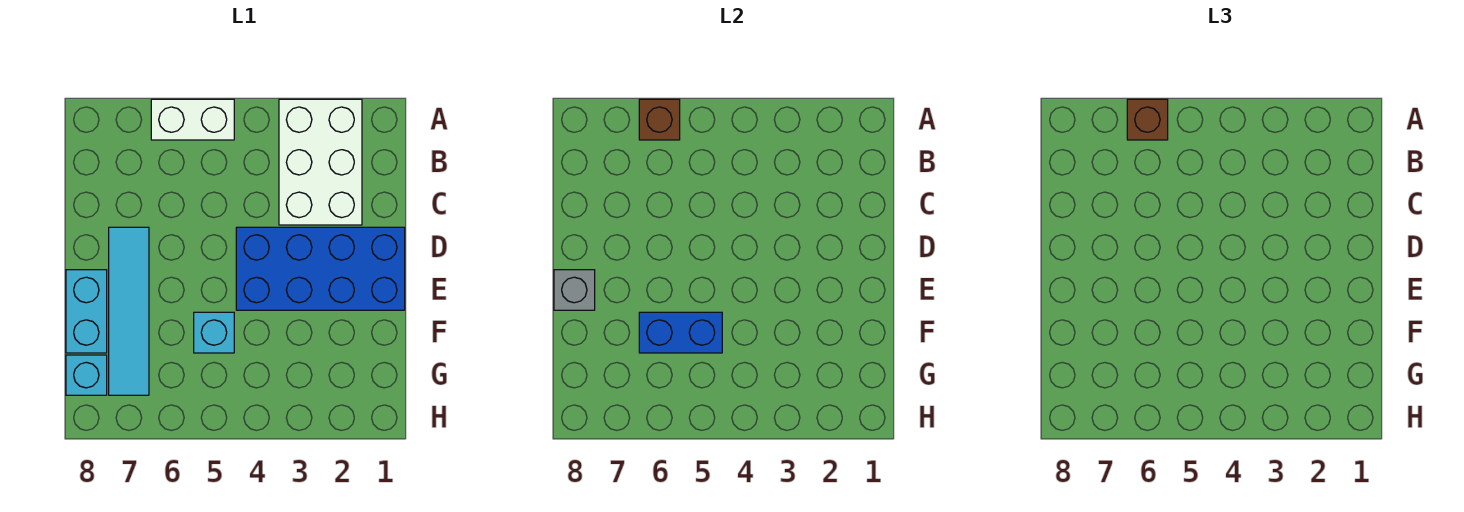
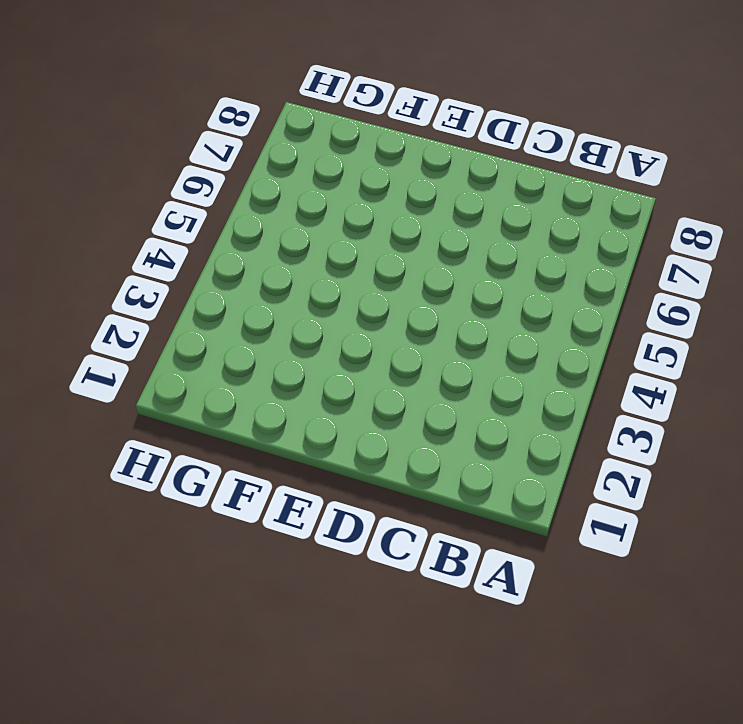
none -> white 2x3 brick [279,99,362,225]
none -> white 1x2 brick [151,99,234,140]

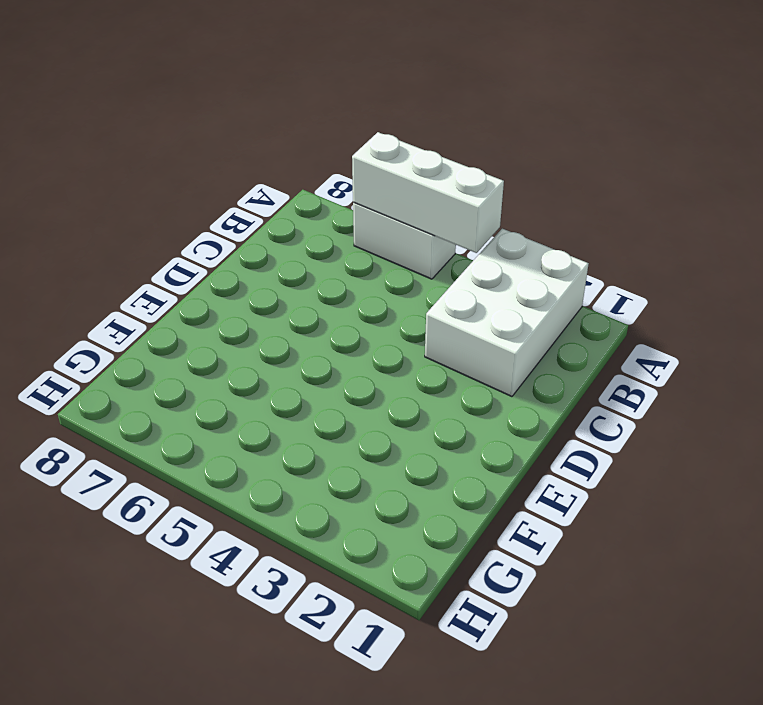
white 1x3 brick [352,132,504,253] -> brown 1x1 brick [639,99,680,140]
none -> blue 2x4 brick [236,227,405,310]
none -> cyan 1x4 tile [109,227,149,395]

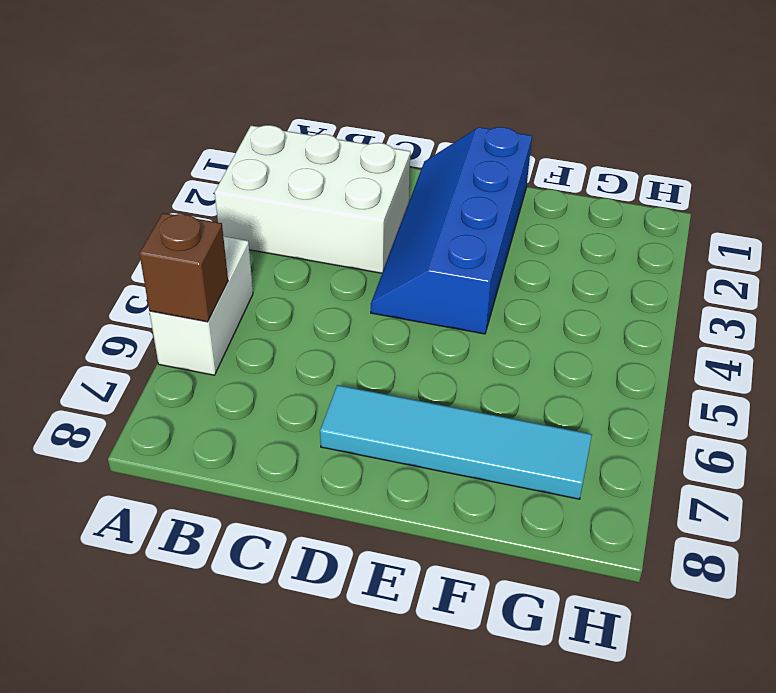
blue 2x4 slope [371,127,532,334] -> blue 2x4 brick [236,227,405,310]
none -> cyan 1x2 brick [66,270,107,353]
none -> cyan 1x1 brick [194,312,234,353]

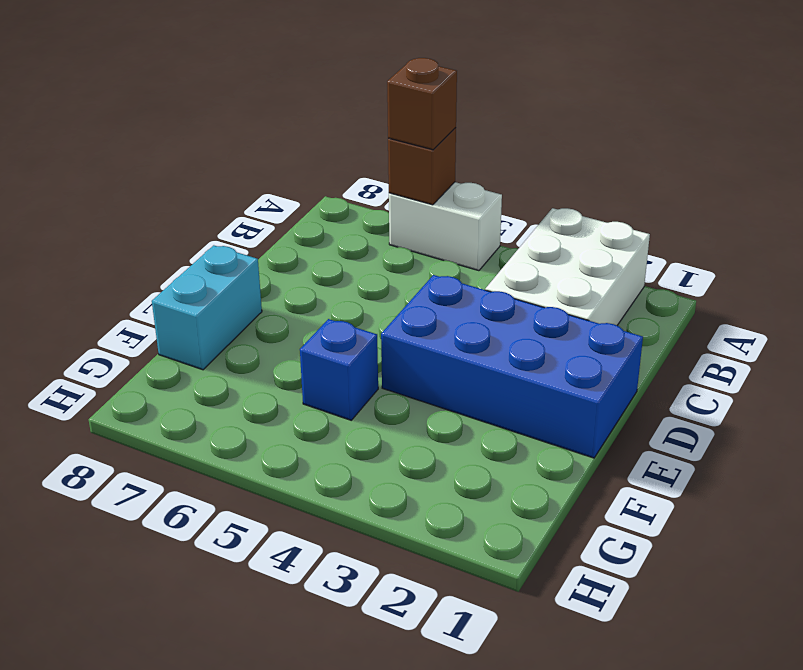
blue 1x1 brick [300,319,378,420] -> cyan 1x1 brick [194,312,234,353]
none -> cyan 1x4 tile [109,227,149,395]
none -> cyan 1x1 brick [66,355,107,395]

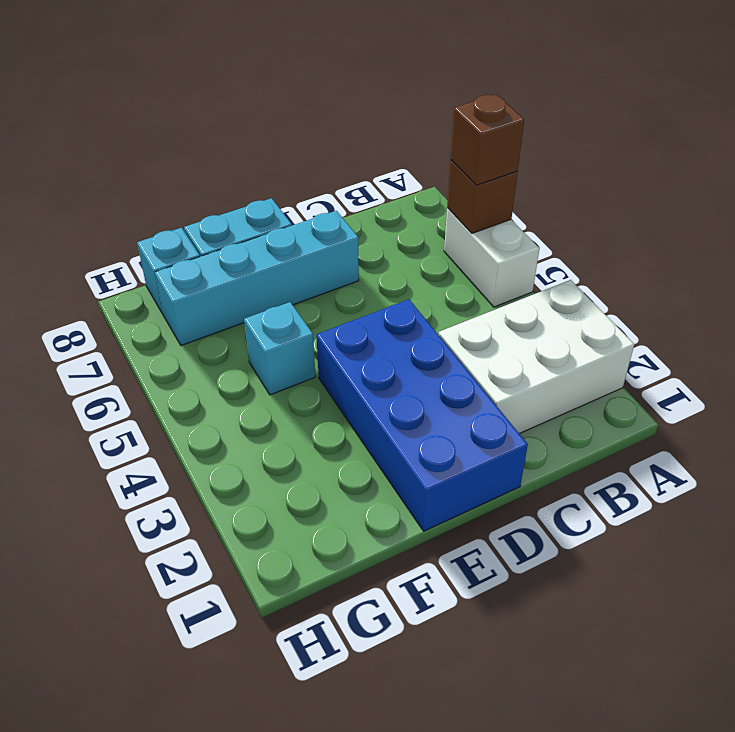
cyan 1x4 brick [155,211,359,346] -> cyan 1x4 tile [109,227,149,395]
none -> grey 1x1 brick [554,270,595,310]
none -> blue 1x2 brick [639,312,722,353]

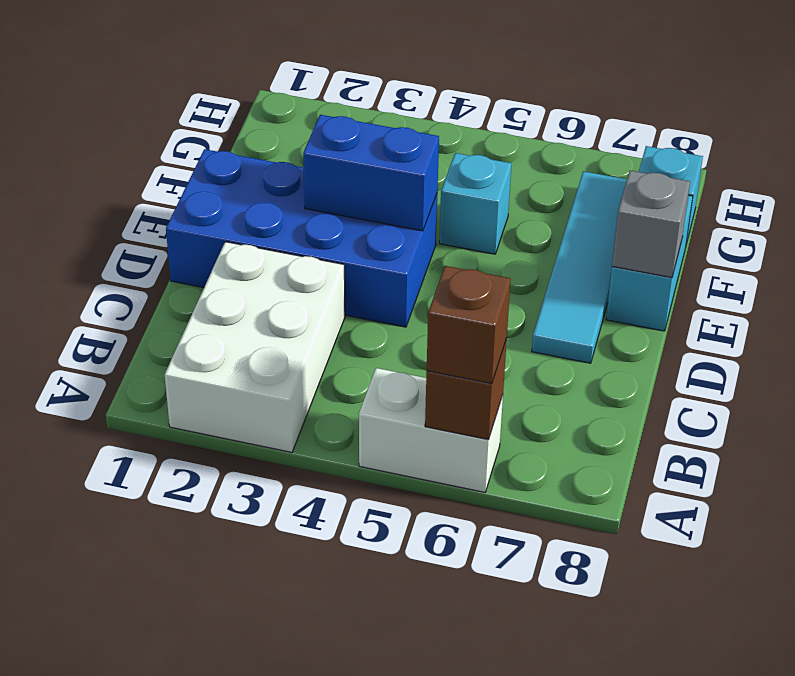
blue 1x2 brick [303,115,439,231] -> blue 1x2 brick moved to [639,312,722,353]

